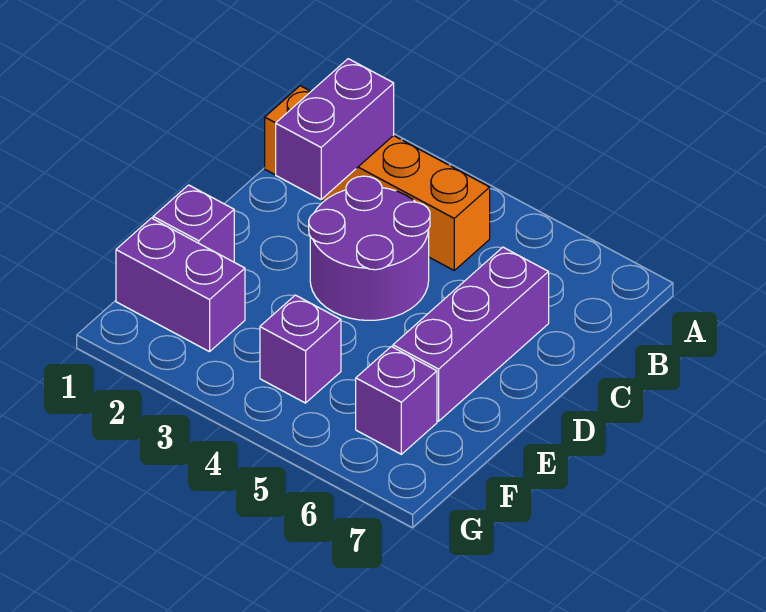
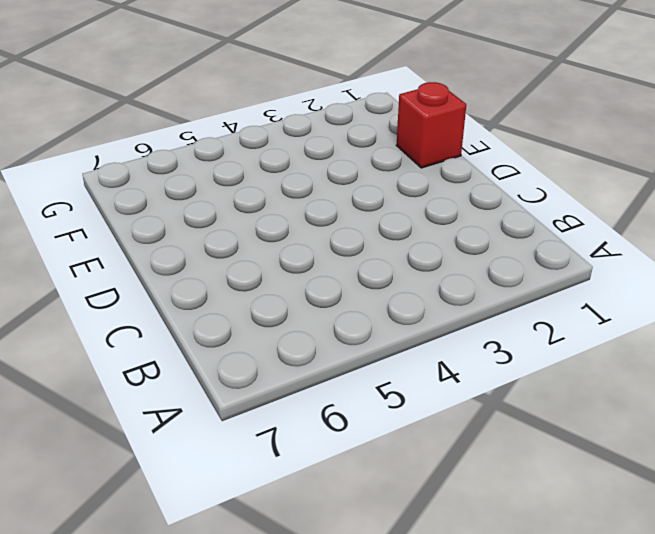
red 1x1 brick [396,82,466,168] -> purple 1x1 brick [153,185,234,262]
none -> orange 1x4 brick [265,86,490,270]
none -> purple 2x2 round brick [309,176,430,320]

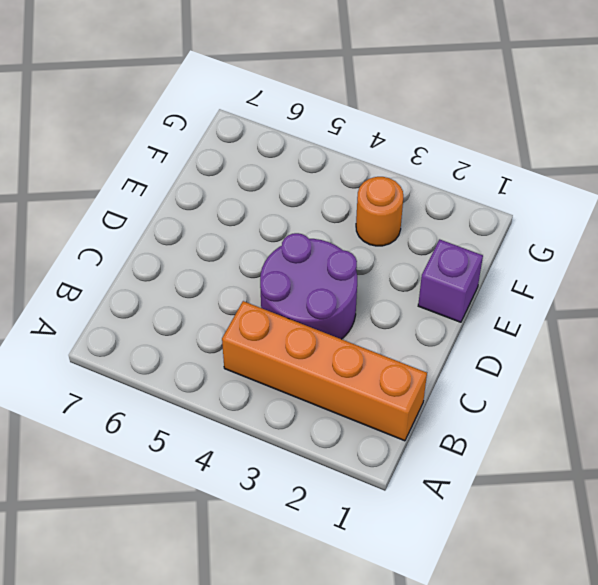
orange 1x1 round brick [356,177,403,246] -> none
none -> purple 1x3 brick [393,247,549,421]
none -> purple 1x2 brick [116,218,245,352]

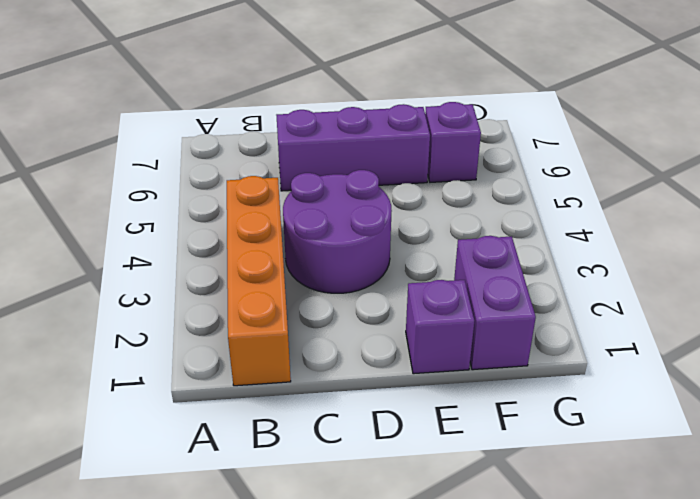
none -> purple 1x1 brick [260,295,341,403]
none -> purple 1x2 brick [276,59,394,200]

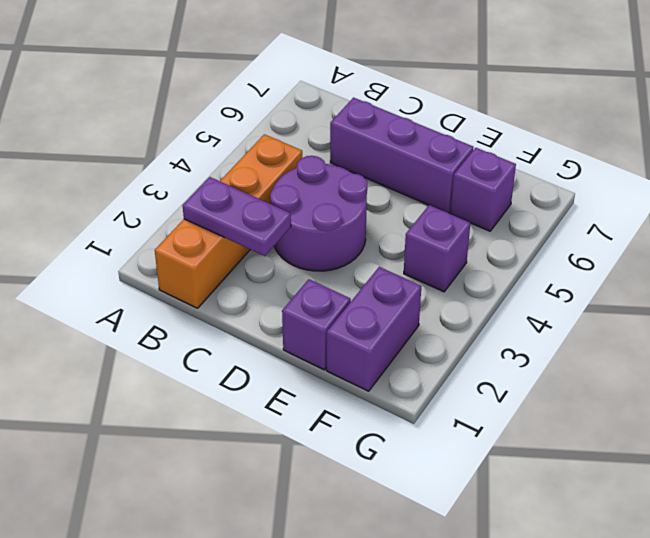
purple 1x2 plate [183,177,291,256] -> purple 1x2 brick [276,59,394,200]

